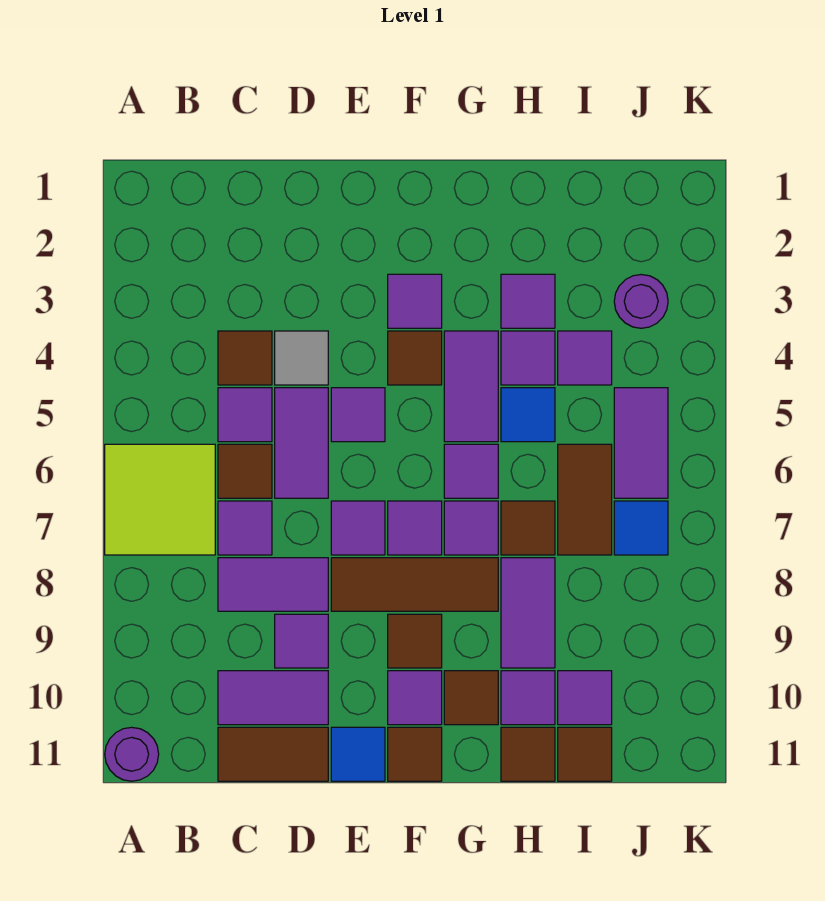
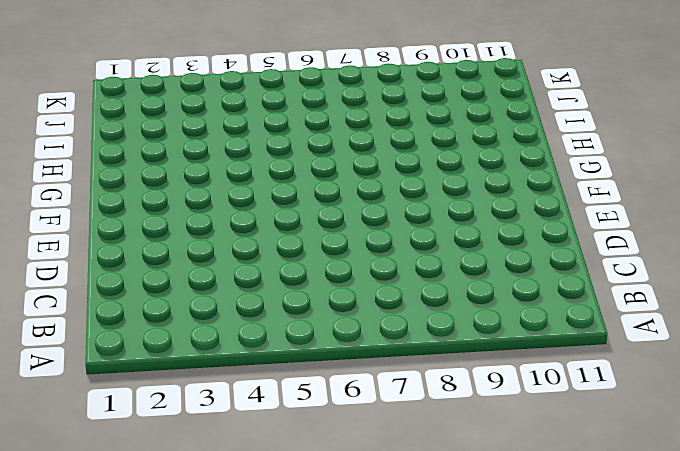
none -> lime 2x2 tile [105,444,215,555]
none -> purple 1x1 round brick [105,727,159,781]
none -> brown 1x1 tile [218,331,272,385]
none -> purple 1x1 tile [218,388,272,442]

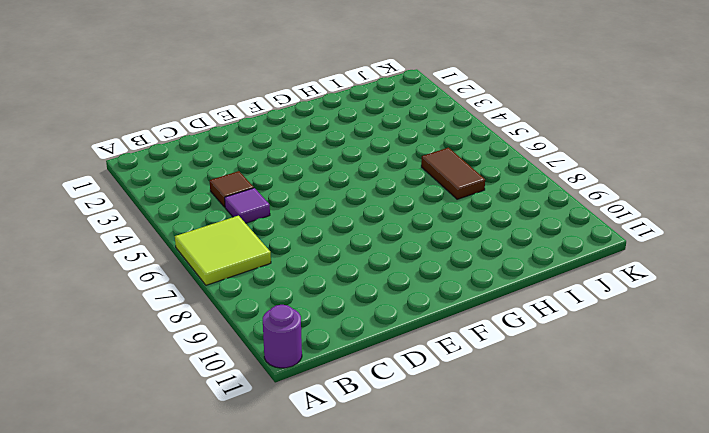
none -> brown 1x1 tile [218,444,272,498]
none -> purple 1x1 tile [218,501,272,555]
none -> purple 1x2 tile [218,558,328,611]
none -> purple 1x2 tile [218,671,328,725]

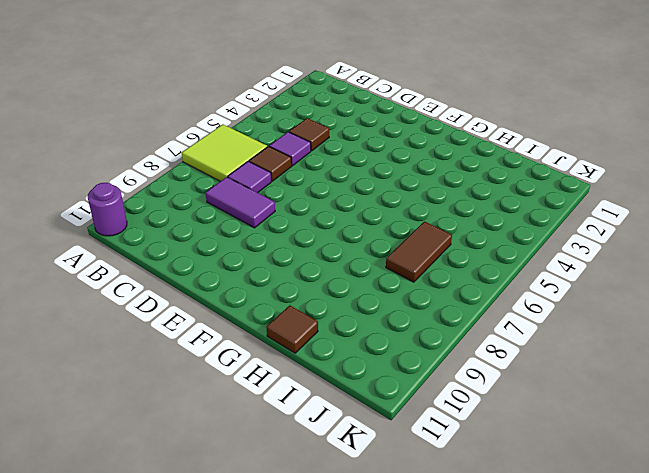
none -> purple 1x2 tile [218,671,328,725]
none -> brown 1x2 tile [218,727,328,781]
none -> grey 1x1 tile [275,331,328,385]
none -> purple 1x2 tile [275,388,328,498]

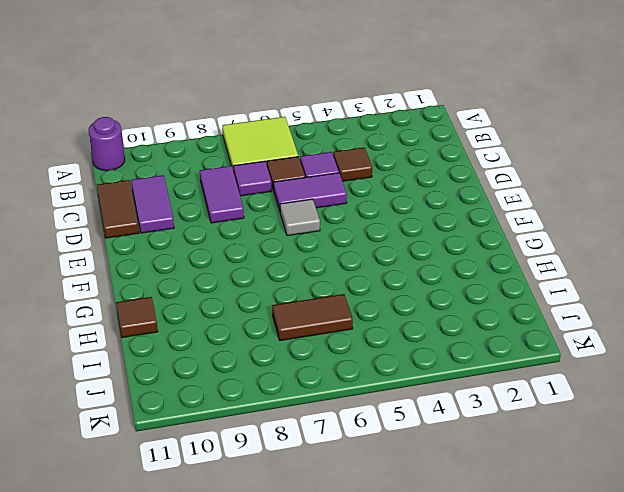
grey 1x1 tile [280,199,320,236] -> grey 1x1 tile moved to [275,331,328,385]
none -> purple 1x1 tile [275,614,328,668]
none -> purple 1x1 tile [331,388,385,442]
none -> purple 1x1 tile [331,501,385,555]
none -> brown 1x3 tile [331,558,498,611]

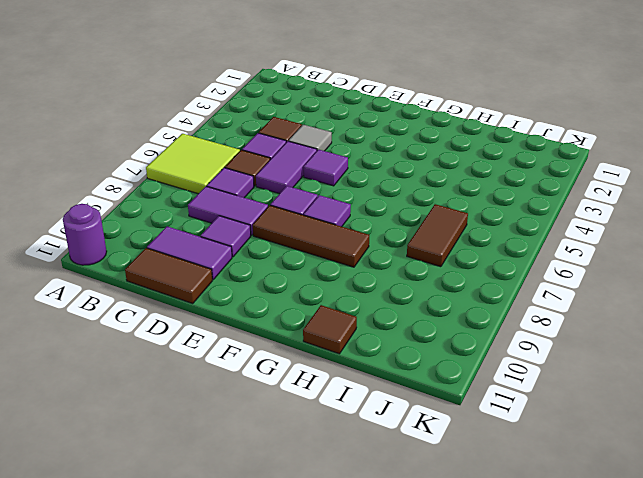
none -> blue 1x1 tile [331,727,385,781]
none -> purple 1x1 tile [388,274,442,328]
none -> brown 1x1 tile [388,331,442,385]
none -> brown 1x1 tile [388,614,442,668]

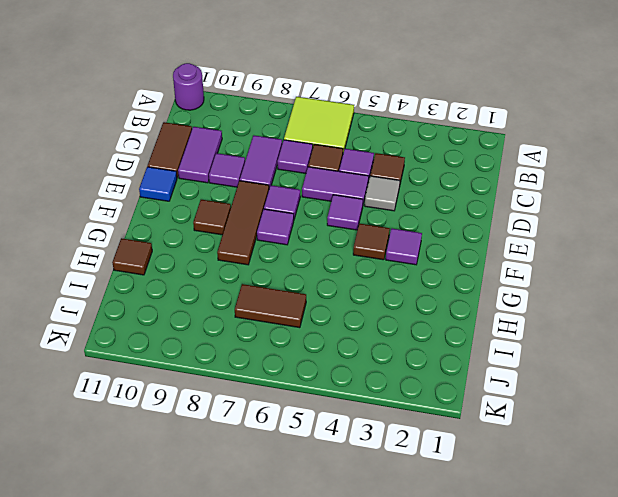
none -> purple 1x1 tile [388,671,442,725]
none -> brown 1x1 tile [388,727,442,781]
none -> purple 1x2 tile [444,331,498,442]
none -> purple 1x1 tile [444,444,498,498]

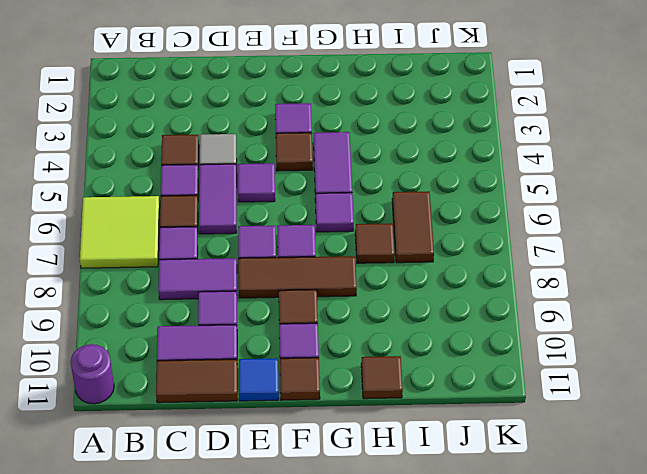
none -> purple 1x1 tile [444,501,498,555]
none -> brown 1x1 tile [444,671,498,725]
none -> purple 1x1 tile [501,274,555,328]
none -> purple 1x1 tile [501,331,555,385]

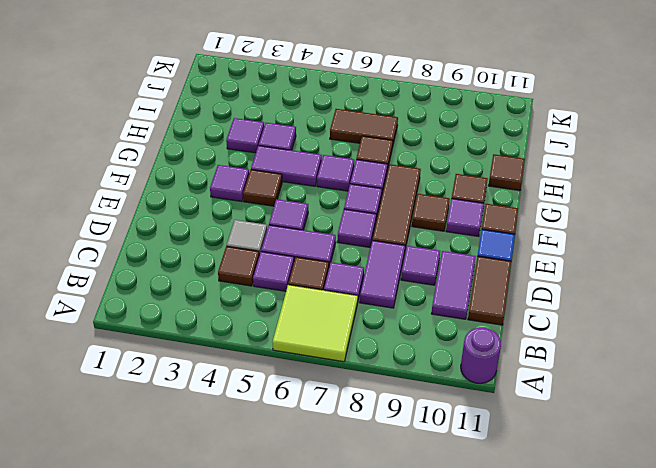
none -> blue 1x1 tile [501,388,555,442]
none -> purple 1x2 tile [501,558,555,668]
none -> purple 1x1 tile [501,671,555,725]
none -> purple 1x1 tile [558,331,612,385]

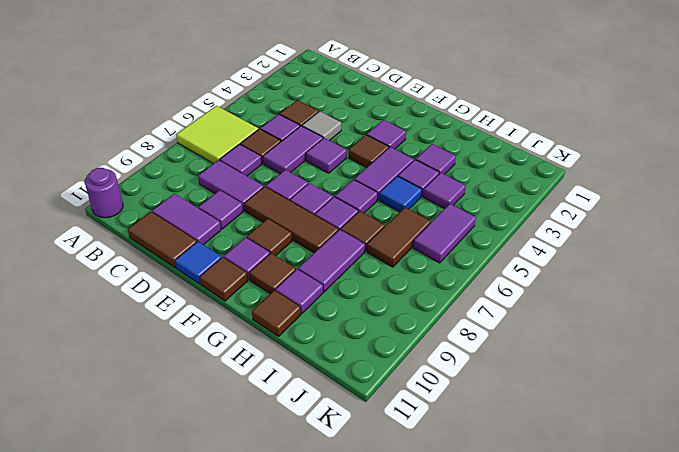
none -> purple 1x1 tile [558,671,612,725]
none -> brown 1x1 tile [558,727,612,781]
none -> purple 1x1 round brick [614,275,668,328]
none -> blue 1x1 tile [614,501,668,555]

